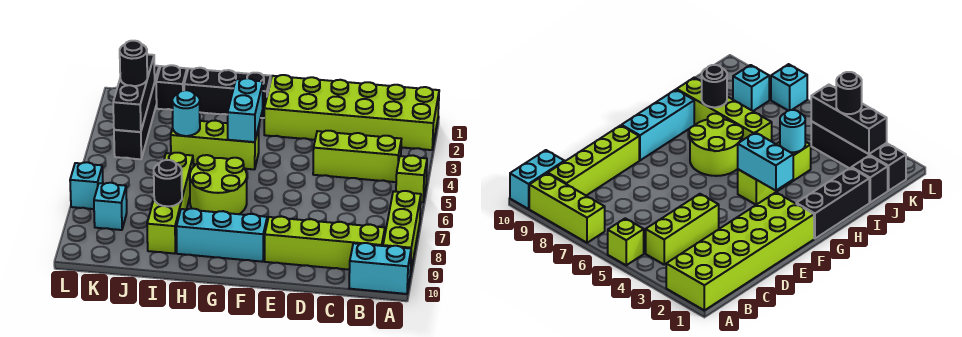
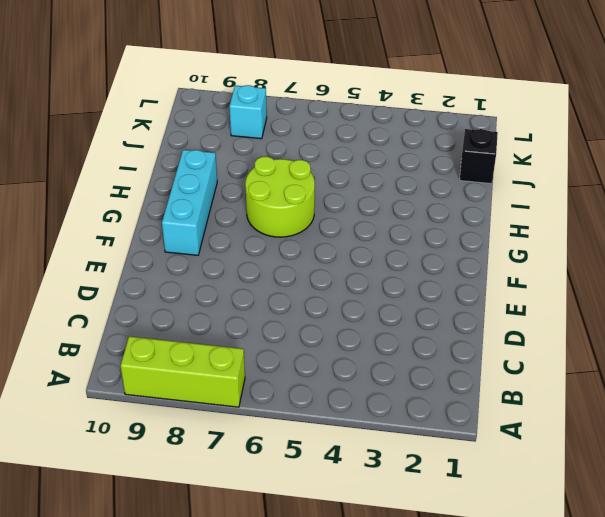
none -> lime 2x6 brick [264,75,439,150]
none -> lime 1x1 brick [396,155,427,202]
none -> cyan 1x2 brick [349,243,411,294]

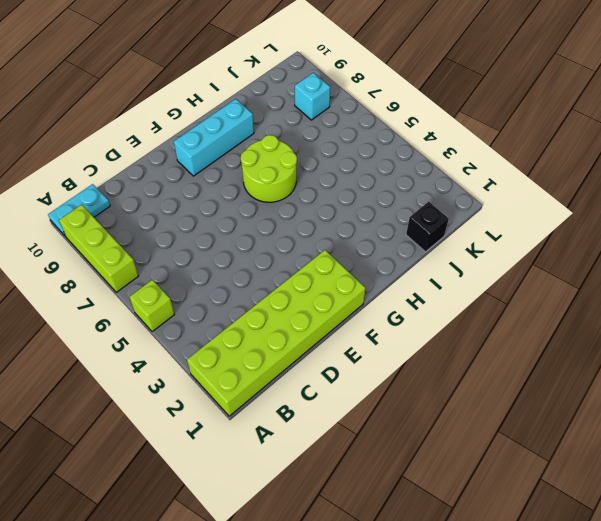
cyan 1x2 plate [48,184,110,237] -> cyan 1x2 brick [349,243,411,294]
none -> lime 1x3 brick [313,131,401,182]
none -> lime 1x4 brick [265,216,385,270]
none -> black 1x3 brick [184,68,271,118]

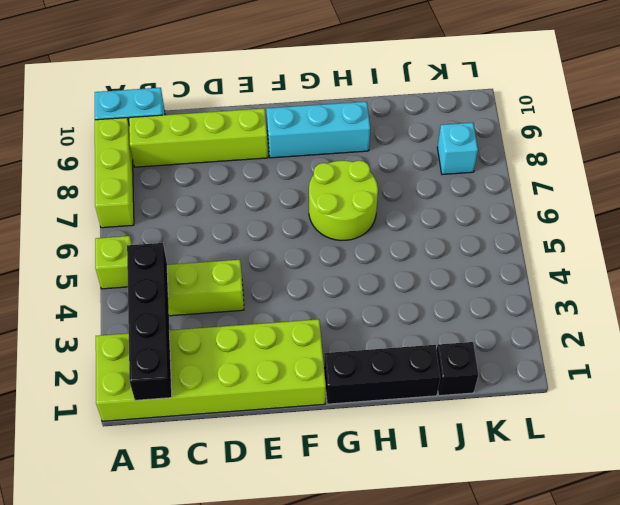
black 1x4 brick [127,243,172,400] -> black 1x4 brick moved to [114,66,159,159]
none -> lime 1x3 brick [171,120,259,170]
none -> lime 1x4 brick [147,153,193,254]
none -> cyan 1x1 brick [70,162,103,209]

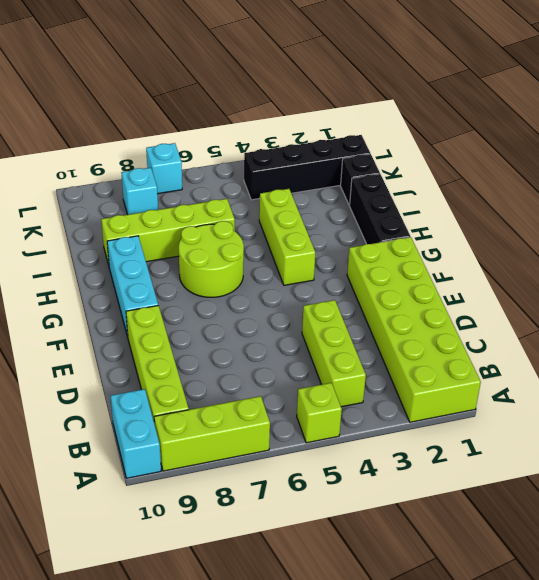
none -> cyan 1x2 brick [228,78,263,142]
none -> cyan 1x1 round brick [172,90,200,136]
none -> black 1x1 round brick [154,160,182,206]

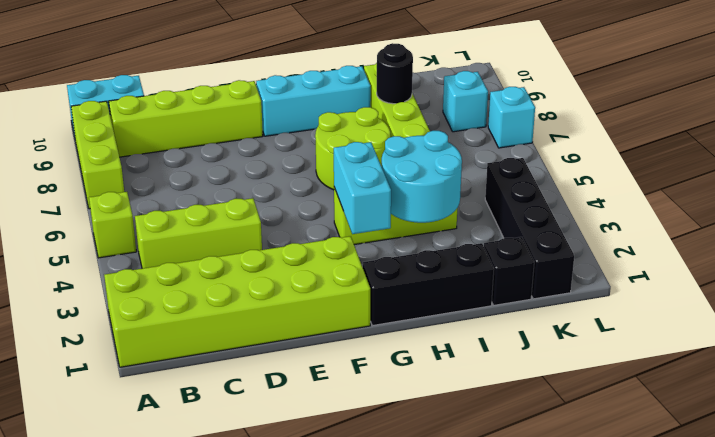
cyan 2x2 round brick [382,131,462,223] -> cyan 1x1 round brick [172,90,200,136]
none -> black 1x3 brick [113,54,155,132]
none -> black 1x1 round brick [120,41,147,86]

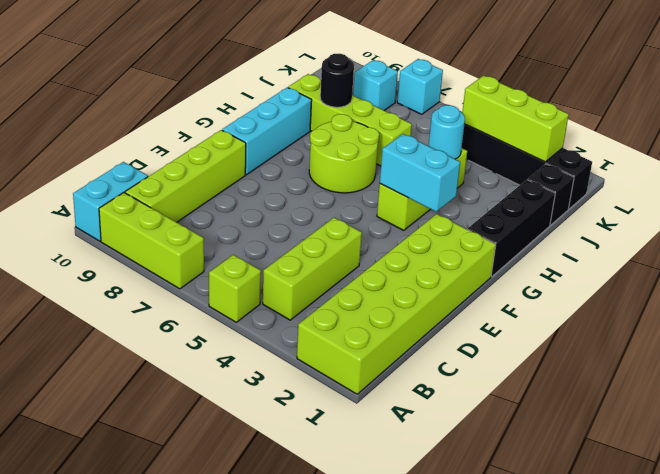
lime 1x3 brick [462,76,569,162] -> black 1x3 brick [113,54,155,132]
none -> black 1x1 round brick [120,41,147,86]

